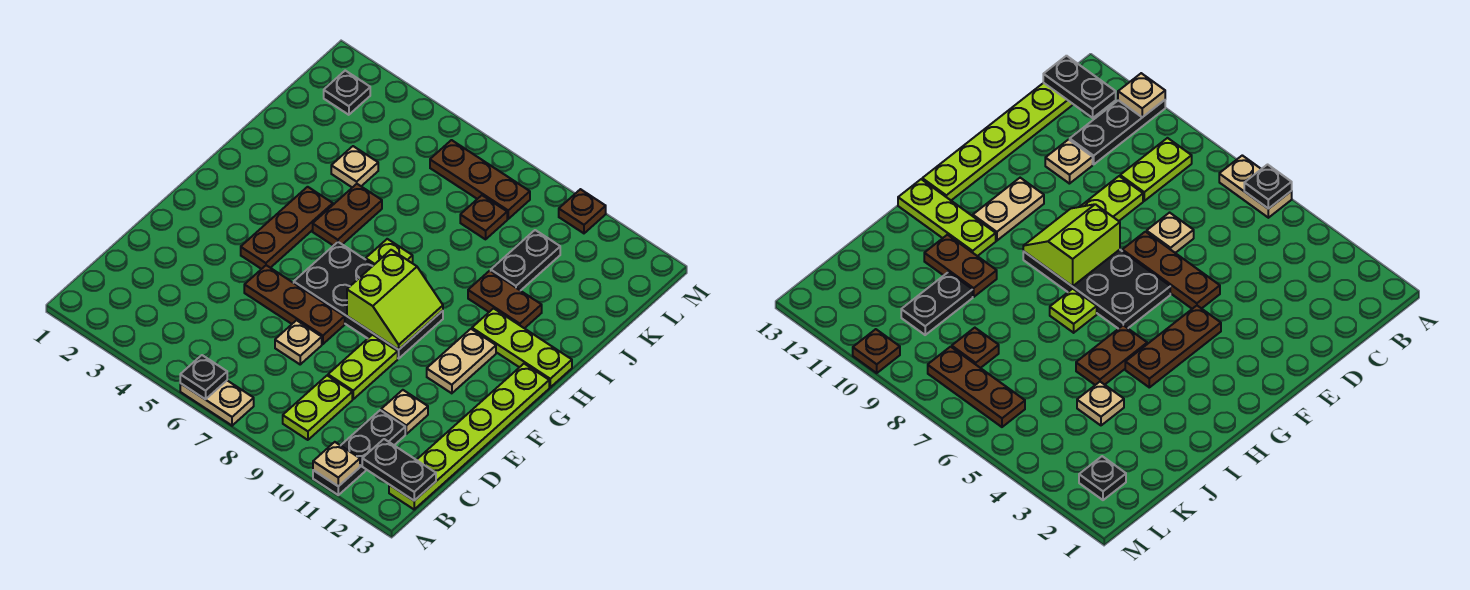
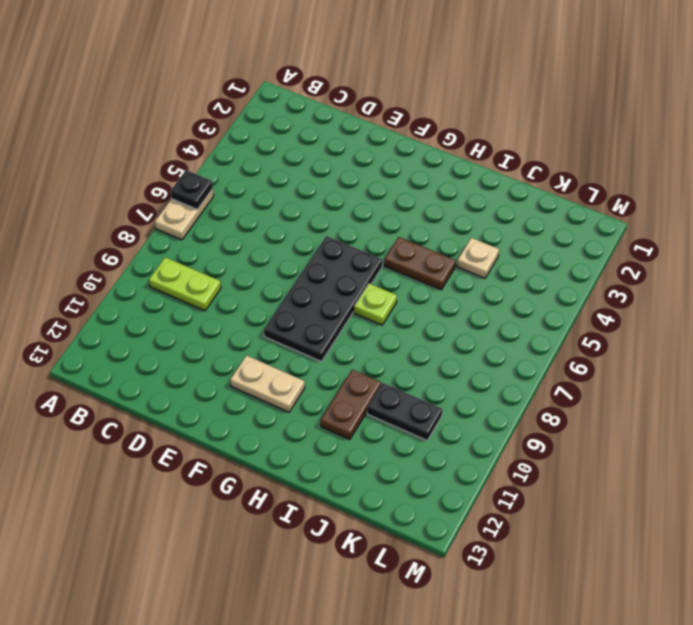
none -> black 1x3 plate [313,410,405,495]
none -> lime 1x6 plate [389,364,549,509]
none -> tan 1x1 plate [275,320,322,364]

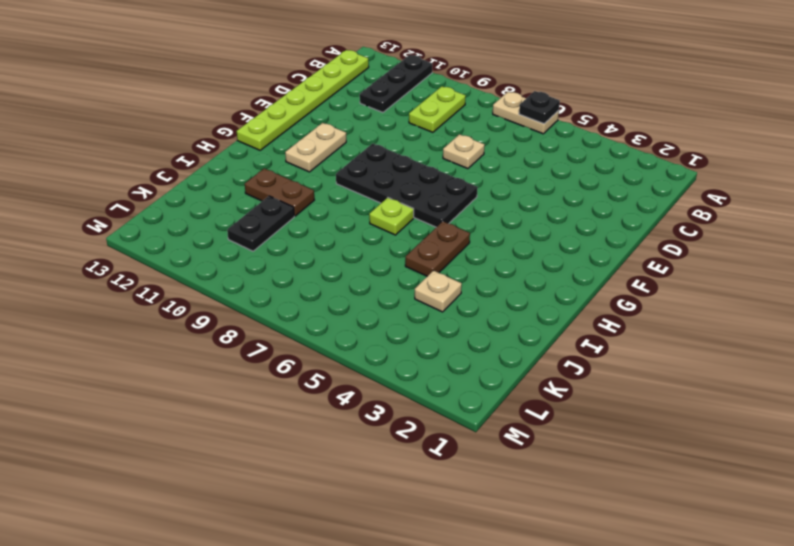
none -> lime 1x2 plate [328,335,398,399]
none -> tan 1x1 plate [381,390,428,434]
none -> brown 1x3 plate [244,265,345,344]

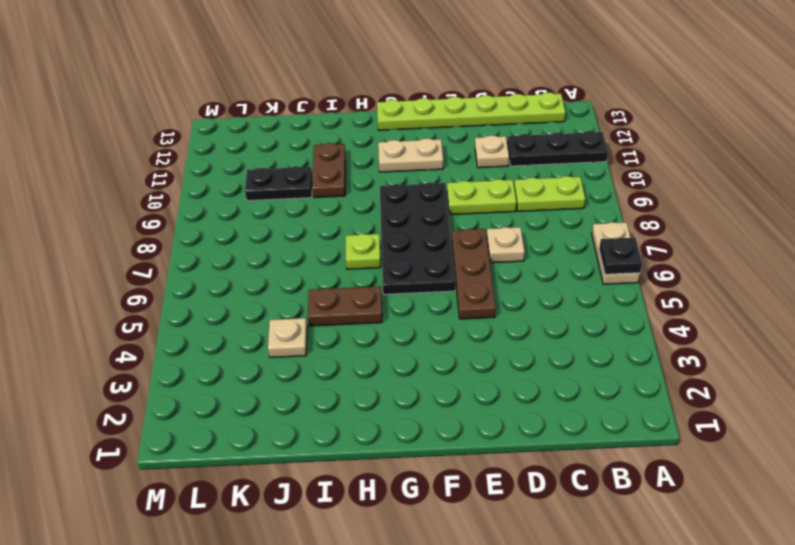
none -> brown 1x3 plate [241,187,333,269]
none -> lime 1x3 plate [472,308,572,387]
none -> brown 1x1 plate [460,195,507,239]

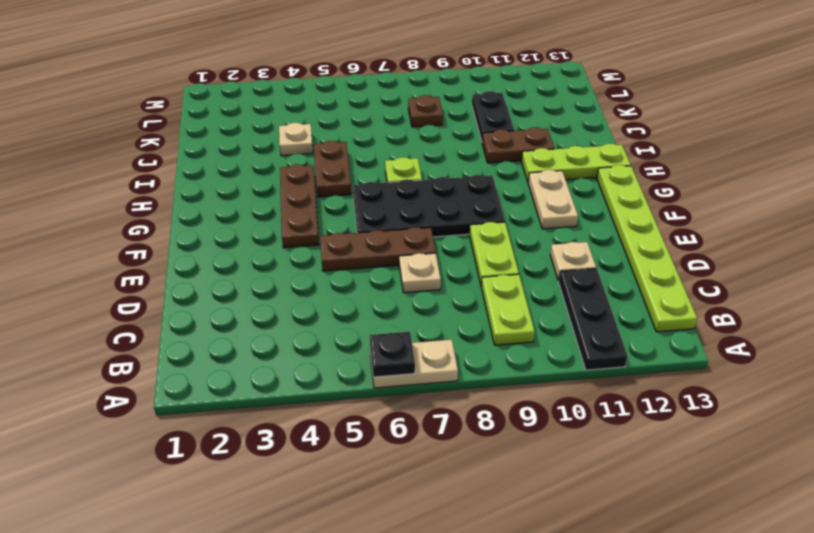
none -> black 1x1 plate [324,71,370,115]
none -> brown 1x3 plate [430,140,530,219]
none -> brown 1x1 plate [559,189,606,233]

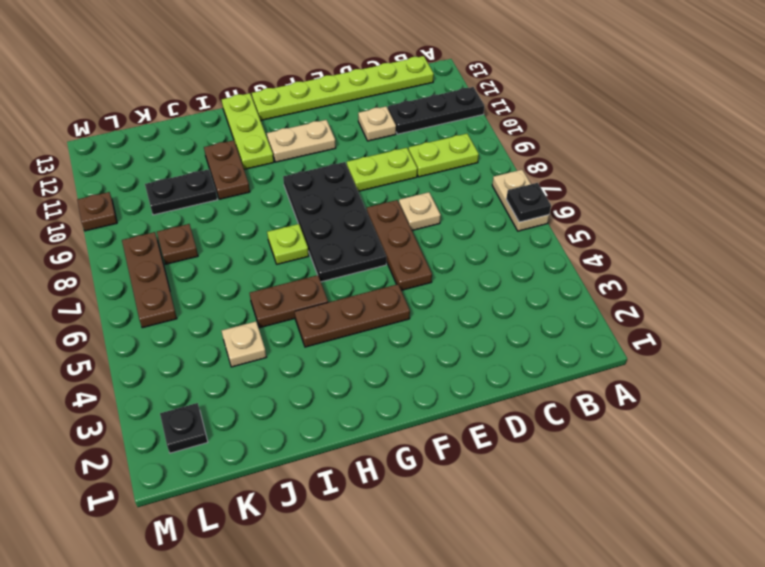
none -> tan 1x1 plate [313,442,360,486]
none -> black 1x2 plate [362,439,436,501]
none -> lime 2x2 slope [347,250,443,350]

